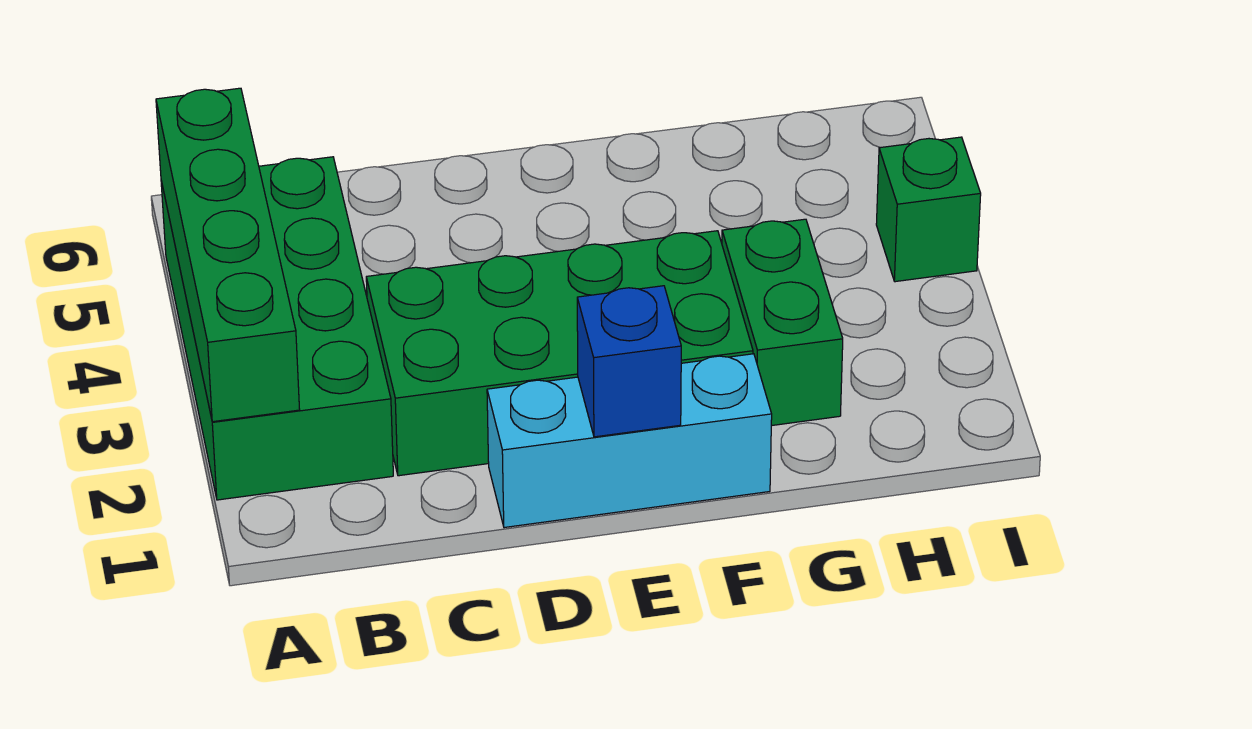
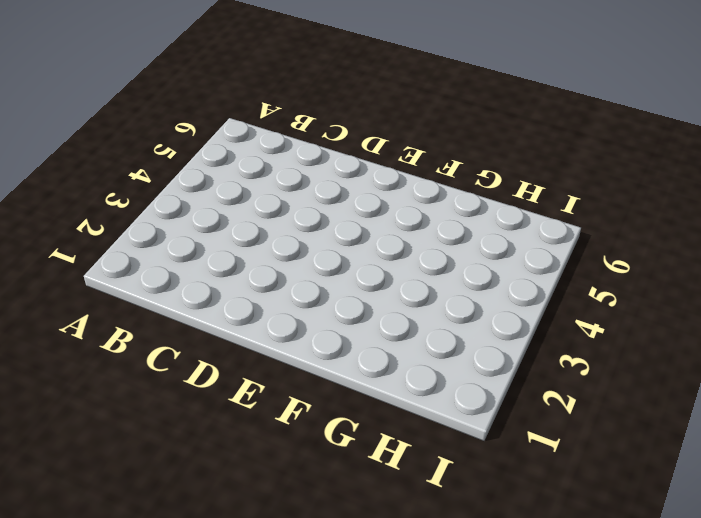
none -> green 2x4 brick [161,157,393,500]
none -> green 2x4 brick [366,231,753,476]

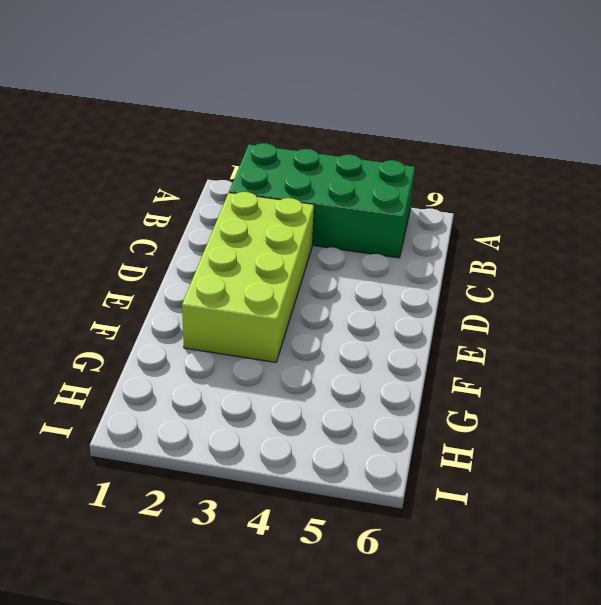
lime 2x4 brick [182,192,314,362] -> green 2x4 brick [366,231,753,476]
none -> cyan 1x3 brick [487,354,772,528]
none -> green 1x2 brick [722,219,843,426]

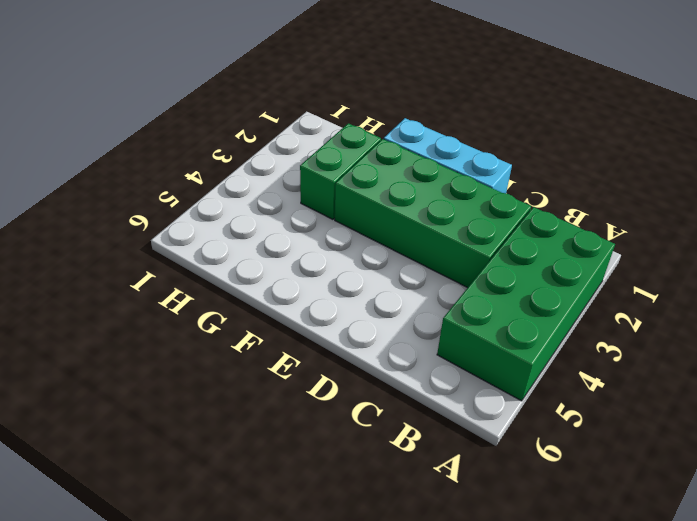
none -> green 1x1 brick [876,137,981,282]
none -> green 1x4 brick [156,88,300,422]

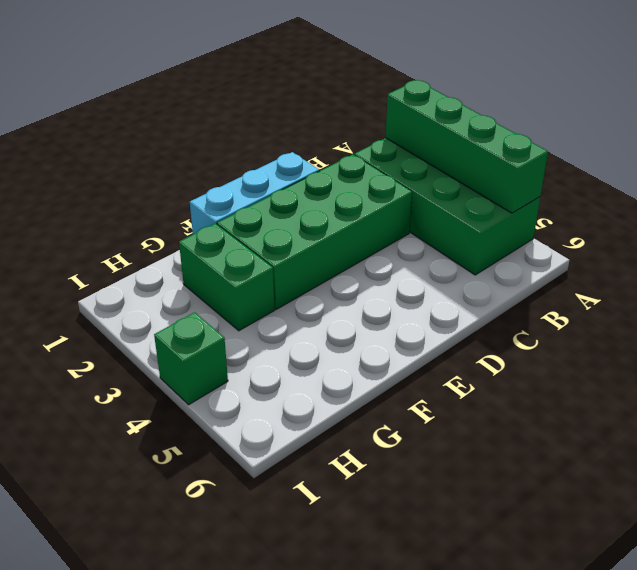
none -> blue 1x1 brick [577,286,681,437]

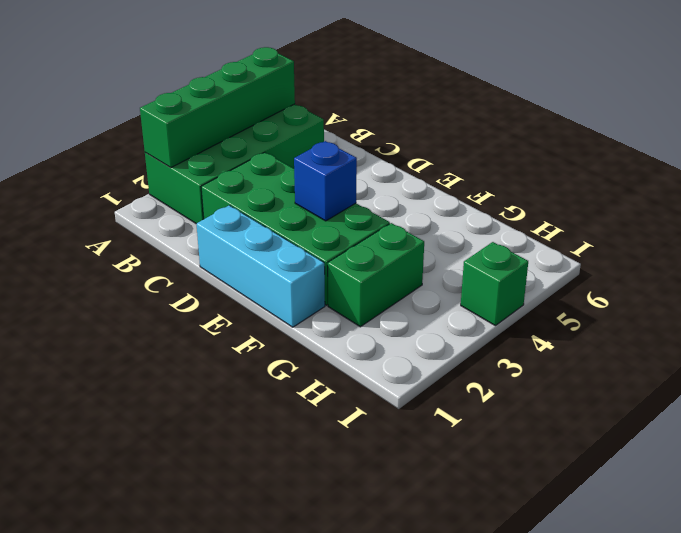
blue 1x1 brick [294,141,357,221] -> blue 1x1 brick moved to [577,286,681,437]

